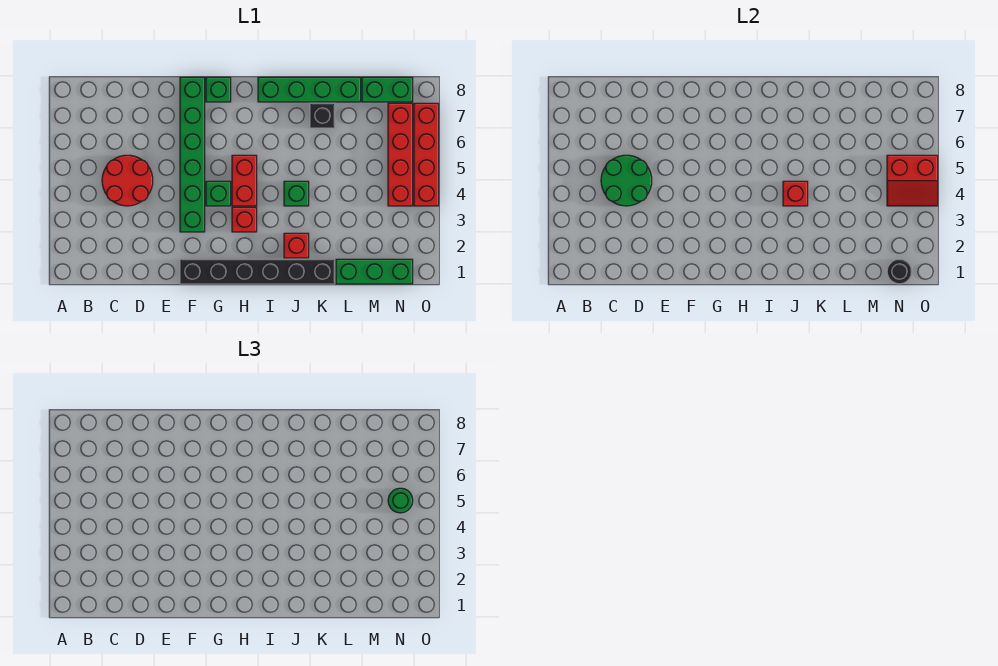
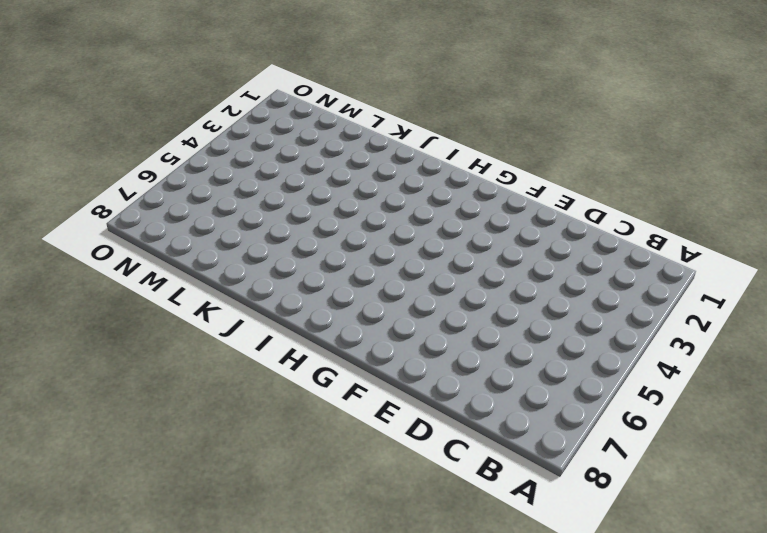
none -> red 2x2 round brick [102,155,153,206]
none -> black 1x6 brick [180,259,335,284]
none -> green 1x6 brick [180,77,205,232]

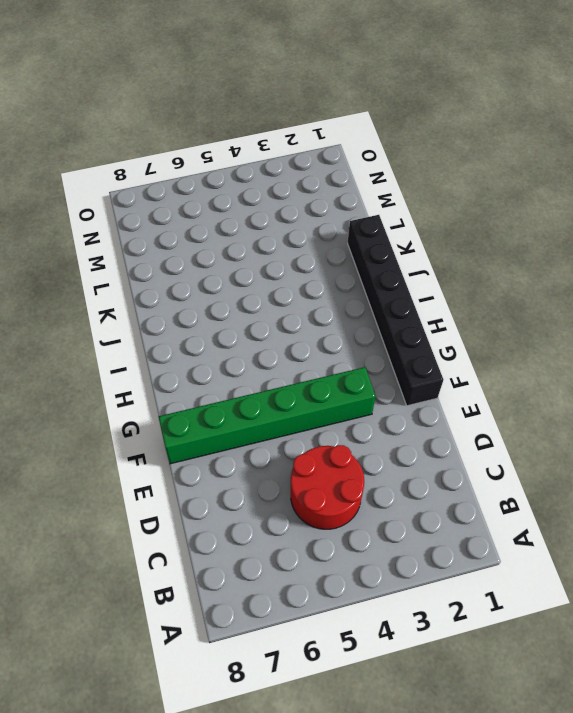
none -> green 1x1 brick [206,181,231,206]
none -> green 1x1 brick [206,77,231,102]
none -> red 1x1 brick [232,207,257,232]

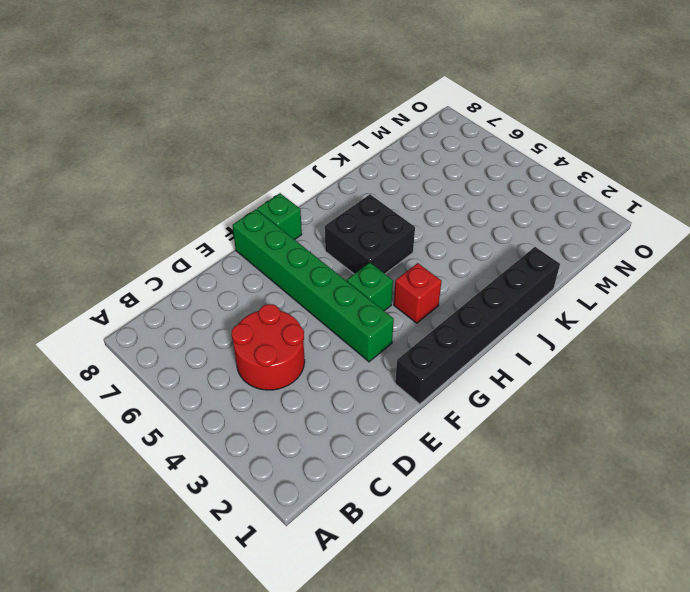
black 2x2 brick [325,194,415,274] -> red 1x2 brick [232,155,257,206]
none -> green 1x4 brick [258,77,361,102]
none -> red 1x1 brick [284,233,309,258]
none -> green 1x1 brick [284,181,309,206]

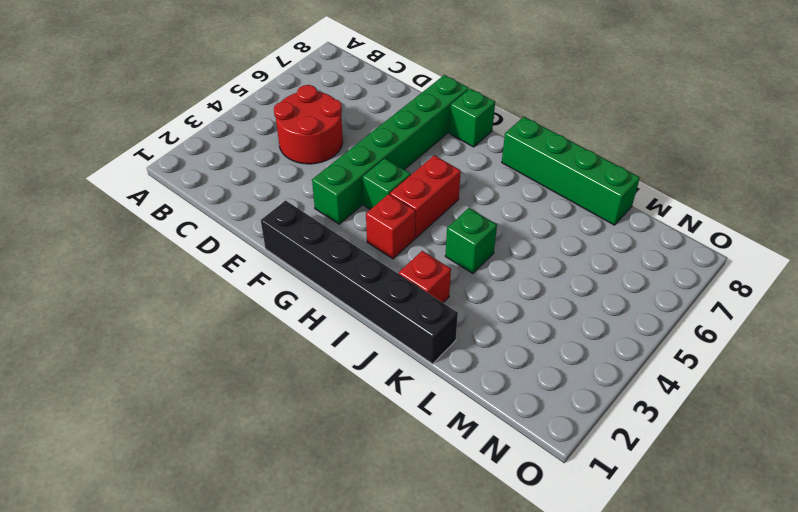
none -> black 1x1 brick [310,103,335,128]
none -> green 1x3 brick [336,259,413,284]
none -> green 1x2 brick [362,77,413,102]

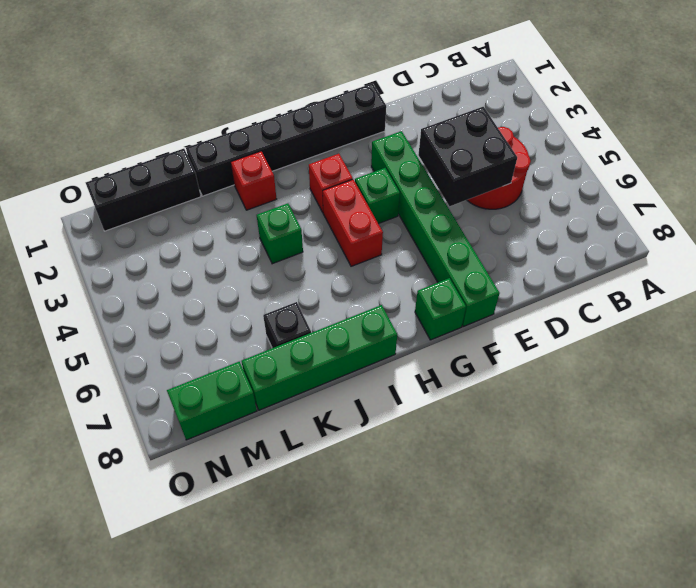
black 2x2 brick [418,107,517,206] -> green 2x2 round brick [601,155,652,206]
black 1x3 brick [86,149,201,231] -> green 1x3 brick [336,259,413,284]
none -> red 1x4 brick [388,103,413,206]
none -> red 1x4 brick [414,103,439,206]
none -> red 1x1 brick [783,181,808,206]

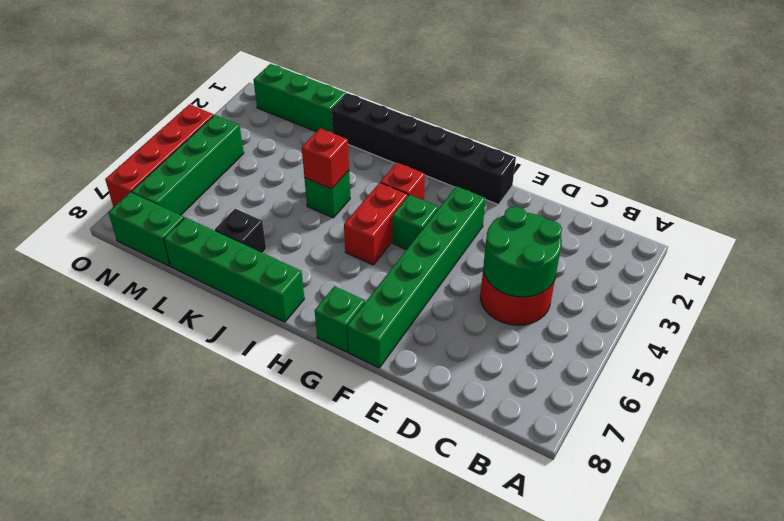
green 1x4 brick [132,115,244,215] -> red 1x4 brick [388,103,413,206]
none -> red 1x1 brick [284,233,309,258]
none -> black 1x1 round brick [887,259,912,284]
none -> red 2x2 slope [887,155,938,206]

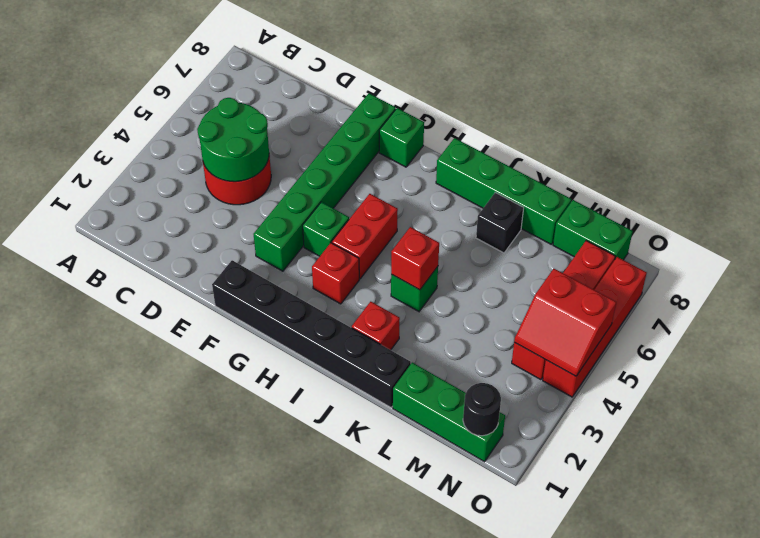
none -> green 1x1 round brick [388,488,413,513]

